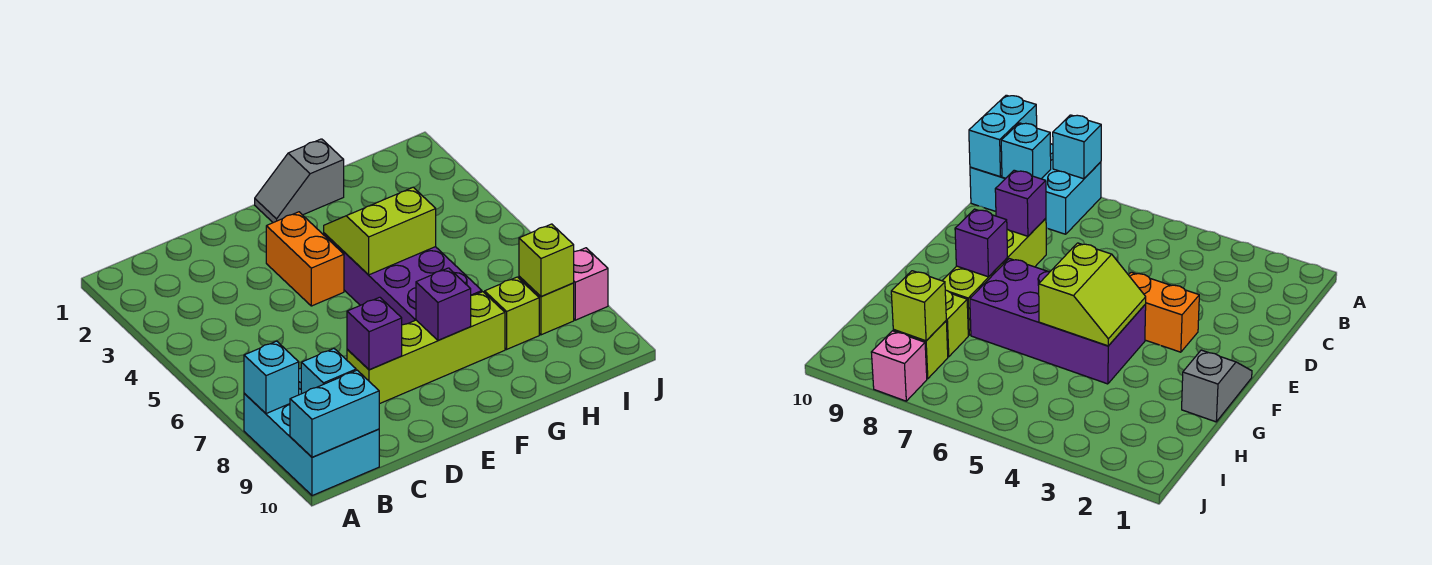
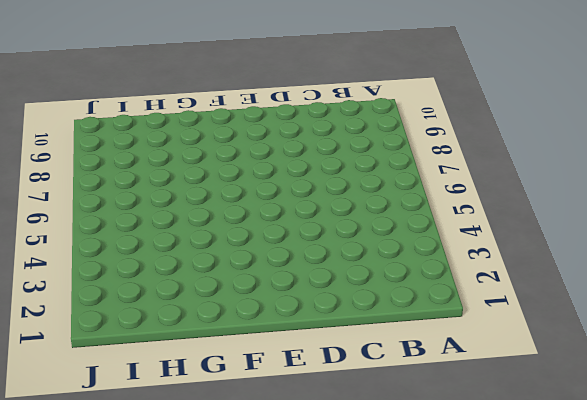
none -> cyan 2x3 brick [244,368,379,496]
none -> lime 1x4 brick [347,292,505,404]
none -> orange 1x2 brick [266,212,344,306]

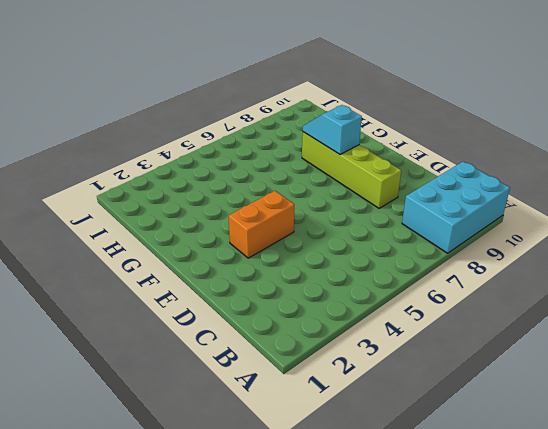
cyan 1x2 slope [303,105,362,154] -> purple 1x1 brick [416,268,471,340]
none -> grey 1x2 slope [255,139,344,223]
none -> purple 2x4 brick [324,233,482,325]
none -> lime 1x1 brick [485,277,539,349]

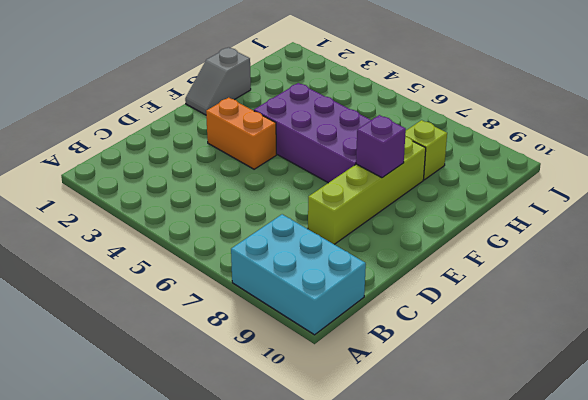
none -> lime 1x1 brick [519,277,574,335]
none -> pink 1x1 brick [574,248,608,320]
none -> cyan 1x1 brick [244,341,299,414]

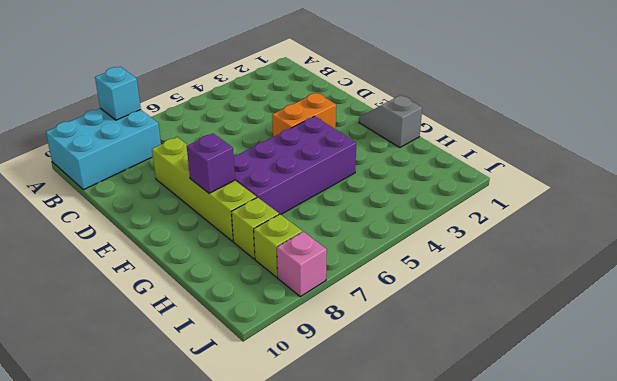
none -> cyan 1x2 brick [290,370,379,457]
none -> cyan 1x1 brick [301,349,356,394]
none -> purple 1x1 brick [347,297,402,370]

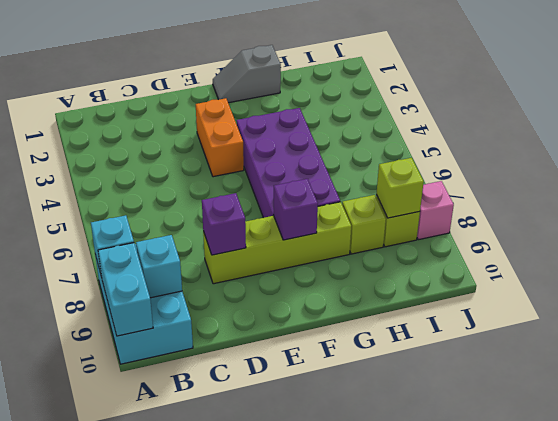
cyan 1x2 brick [98,243,153,336] -> cyan 1x2 brick turned to [290,370,379,457]
none -> lime 2x2 slope [324,187,436,275]

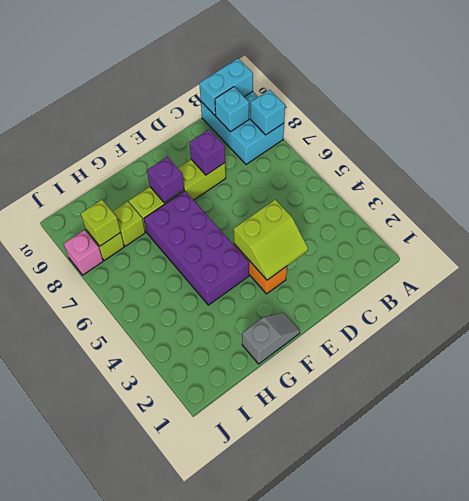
lime 2x2 slope [234,200,308,280] -> lime 2x2 slope moved to [324,187,436,275]

